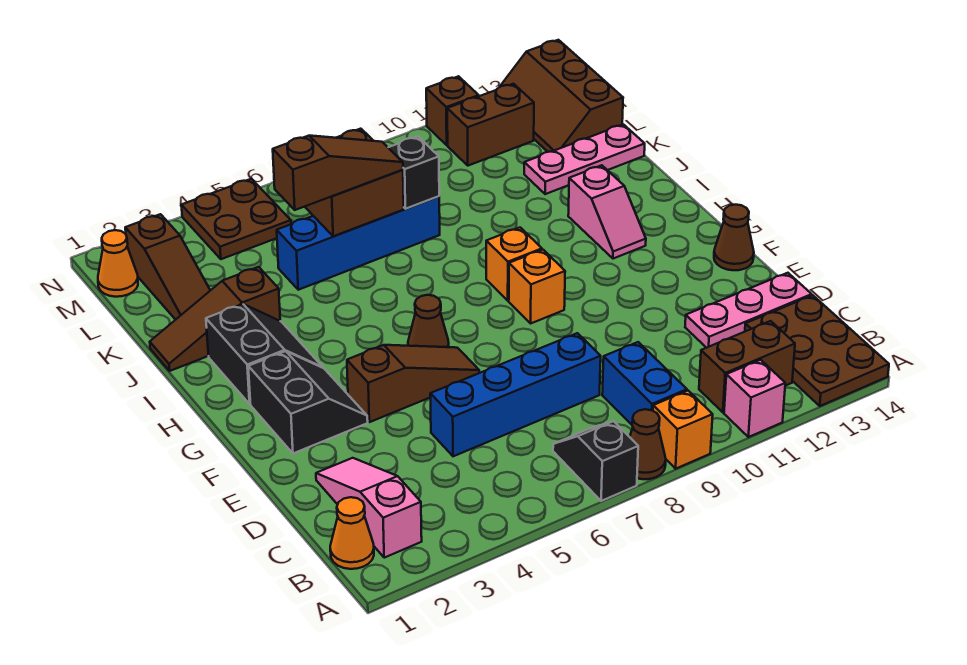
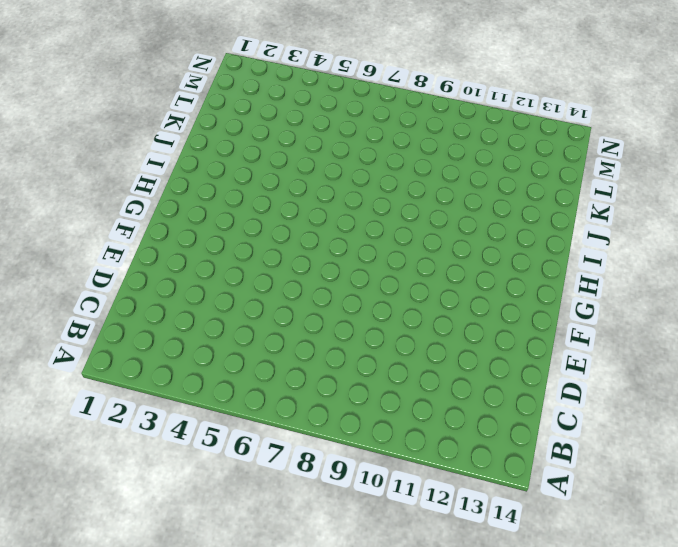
none -> black 1x2 slope [553,421,638,501]
none -> brown 1x1 cone [630,409,666,479]
none -> orange 1x1 brick [653,391,713,469]
none -> pink 1x1 brick [724,360,785,437]

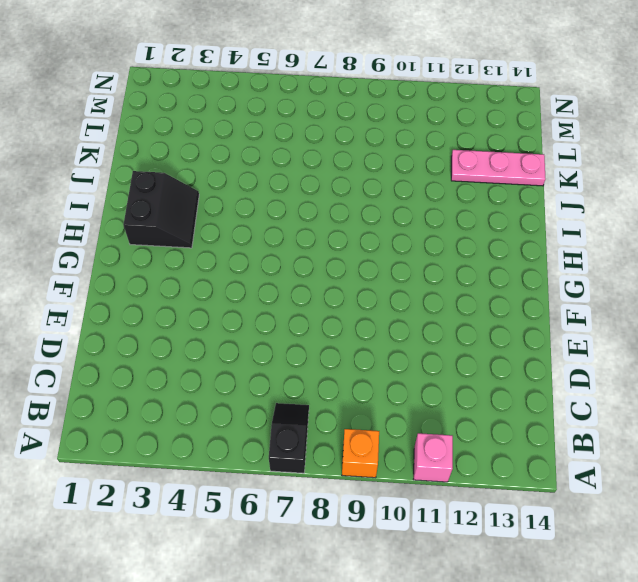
none -> brown 1x1 cone [630,409,666,479]
none -> brown 2x3 plate [745,295,889,406]
none -> orange 1x1 cone [330,497,374,569]
none -> pink 1x3 slope [316,458,422,558]

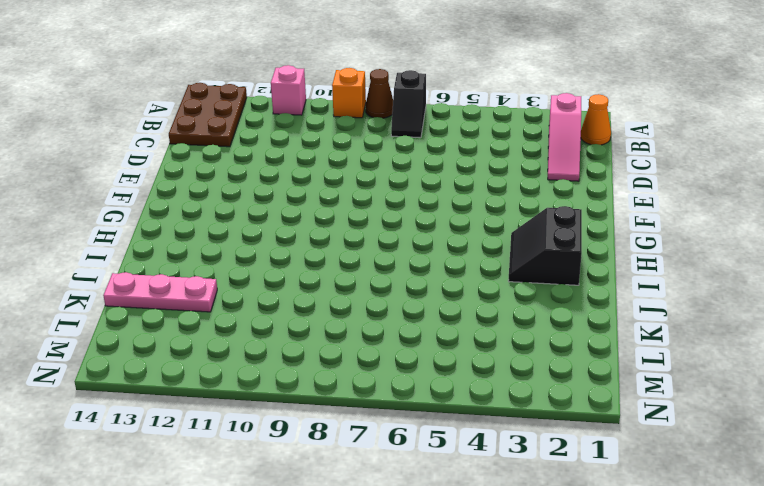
none -> blue 1x2 brick [602,342,687,425]
none -> brown 1x2 brick [699,321,795,412]
none -> blue 1x4 brick [430,333,601,456]
none -> pink 1x3 plate [685,273,812,348]

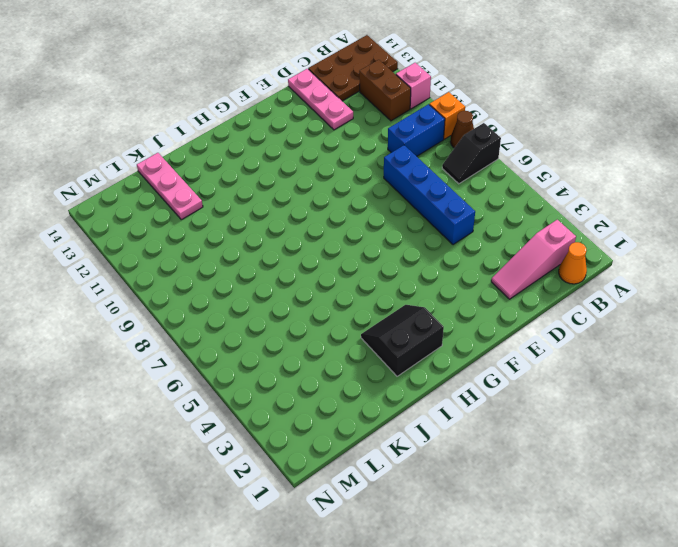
none -> black 2x2 slope [248,351,368,453]
none -> brown 1x3 slope [347,345,479,422]
none -> brown 1x1 cone [714,205,754,270]
none -> brown 1x1 cone [408,295,449,347]

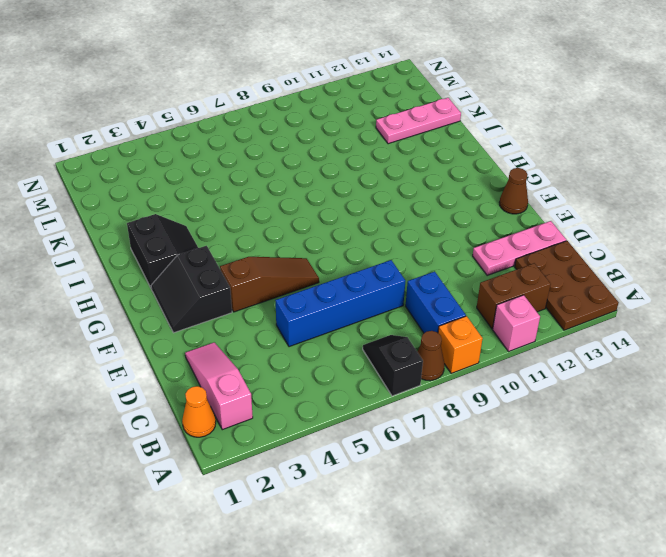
black 2x2 slope [151,246,232,333] -> black 2x2 slope turned to [248,351,368,453]
none -> brown 1x1 cone [408,295,449,347]
none -> orange 1x1 brick [509,250,565,323]
none -> orange 1x1 brick [486,228,542,301]
none -> pink 1x2 slope [568,165,646,259]

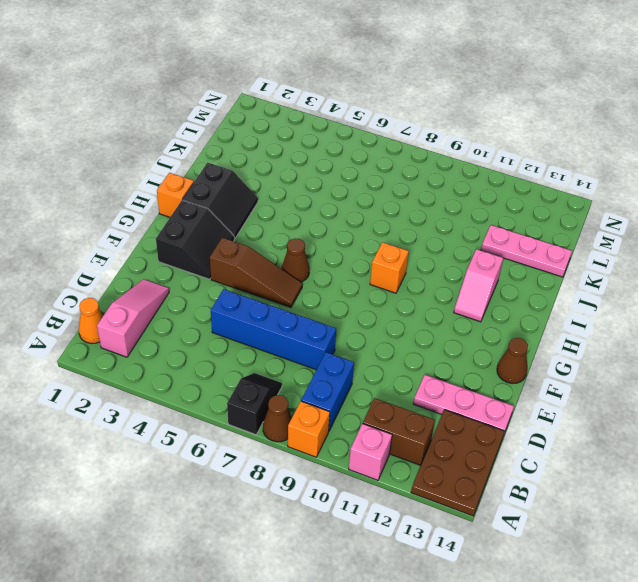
orange 1x1 brick [157,173,194,217] -> orange 1x1 brick moved to [509,250,565,323]
none -> brown 1x3 slope [150,267,280,371]
none -> brown 1x3 slope [125,214,210,320]
none -> blue 1x4 brick [277,196,440,290]
none -> brown 2x3 slope [500,40,623,152]

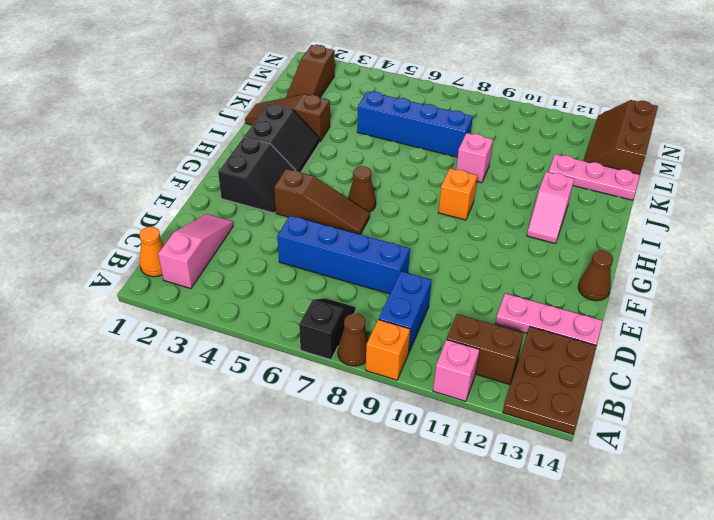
pink 1x1 brick [456,133,493,183] -> none
none -> orange 1x1 brick [509,250,565,323]
none -> orange 1x1 cone [98,230,138,297]
none -> brown 2x2 plate [181,179,291,259]
none -> brown 1x2 brick [447,84,534,166]

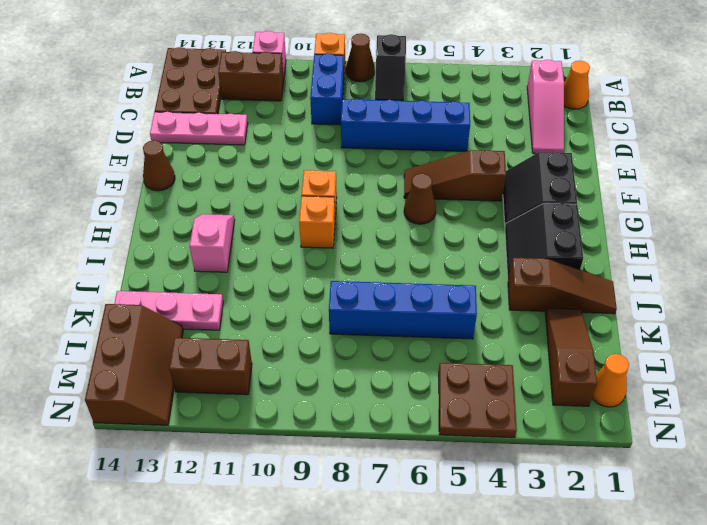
none -> brown 1x1 brick [426,76,479,145]
none -> brown 2x2 brick [305,129,404,236]
none -> black 1x1 brick [388,136,439,209]
none -> brown 1x3 slope [273,136,403,210]

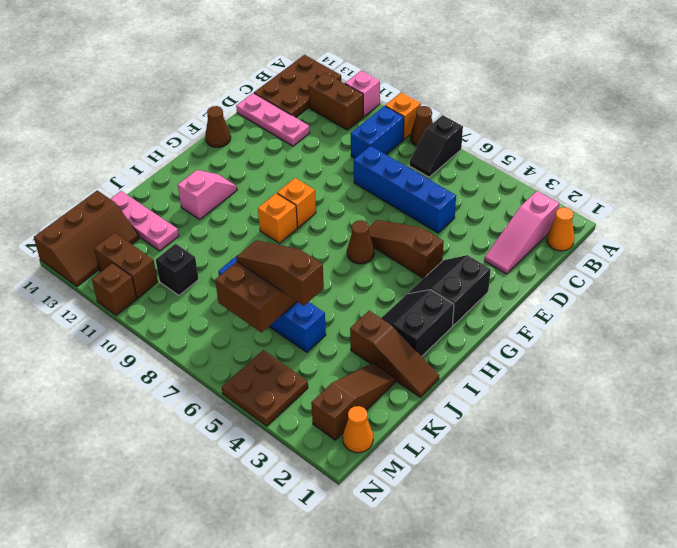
black 1x1 brick [156,244,199,295] -> black 1x1 brick moved to [388,136,439,209]

